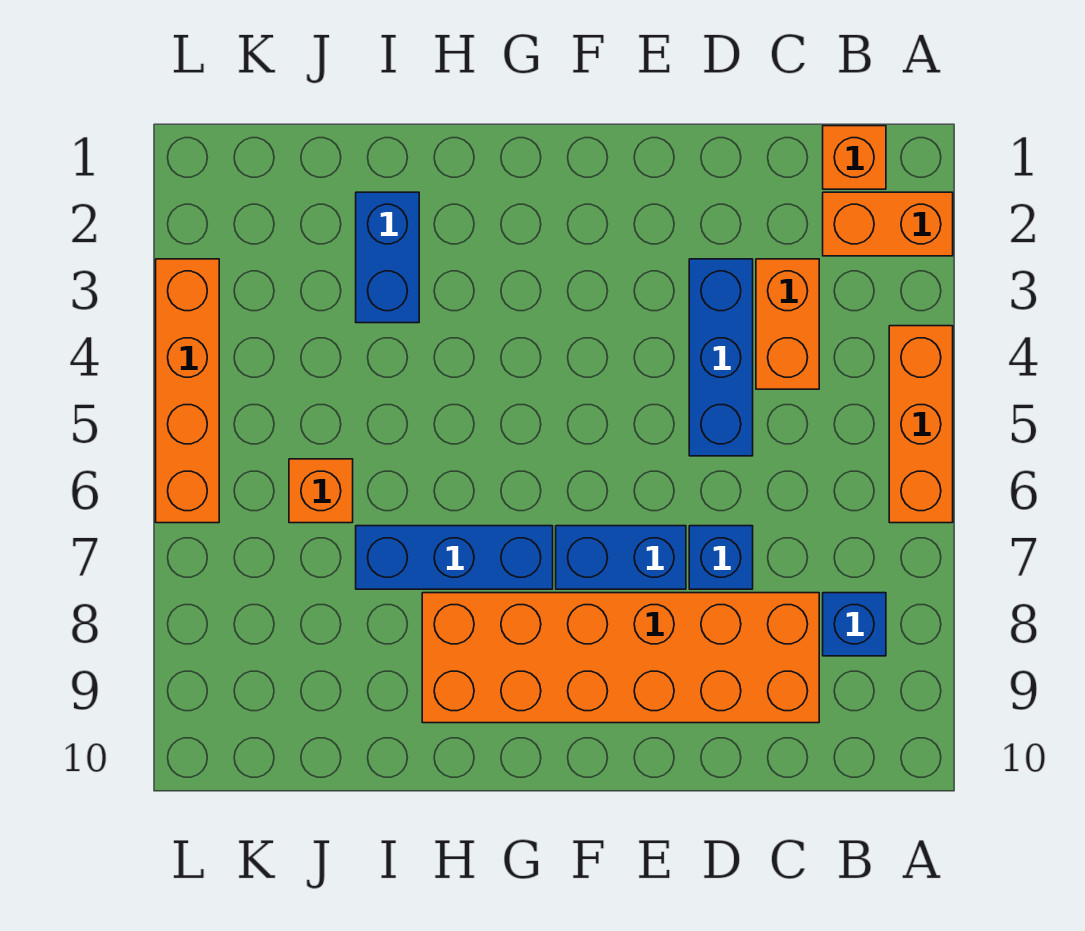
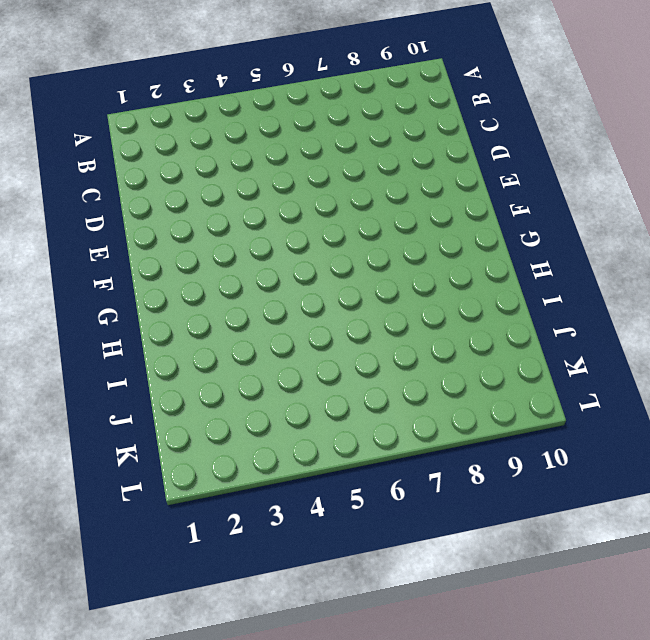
none -> orange 1x2 brick [823,192,953,256]
none -> orange 1x3 brick [889,326,953,523]
none -> orange 1x1 brick [823,126,886,189]

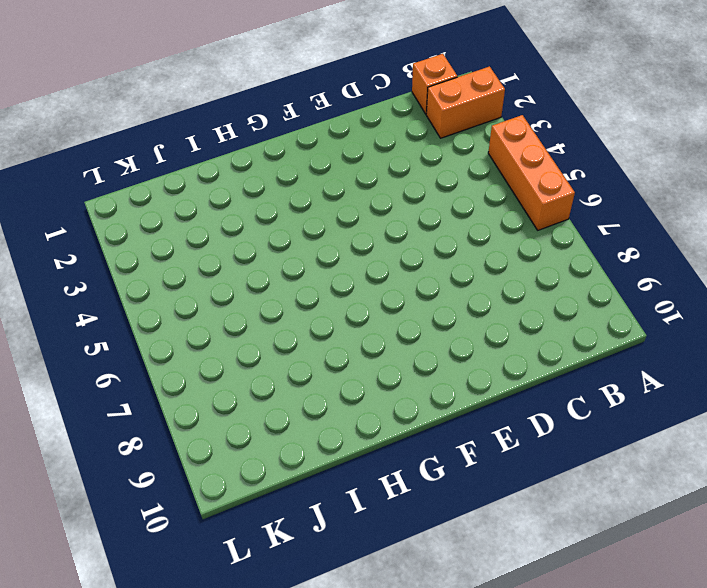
none -> blue 1x1 brick [823,593,886,656]
none -> orange 1x2 brick [756,259,819,389]
none -> orange 2x6 brick [422,593,819,723]

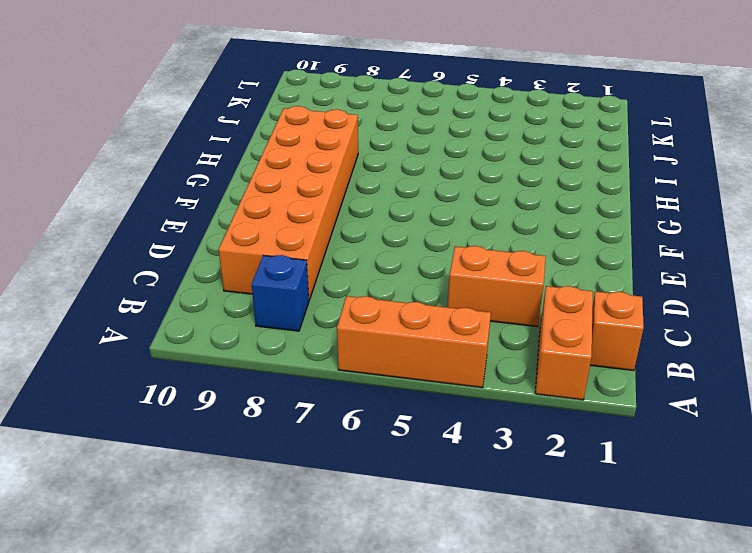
none -> blue 1x3 brick [689,259,753,456]
none -> blue 1x1 brick [689,526,753,589]
none -> blue 1x2 brick [556,526,686,589]

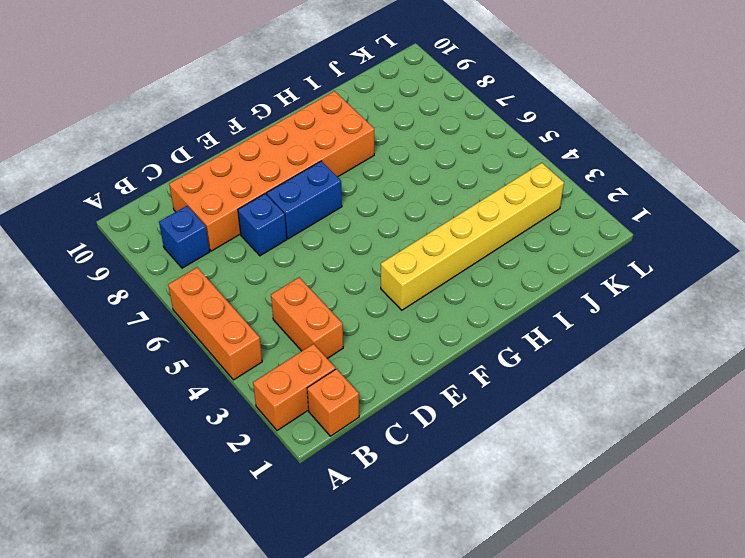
yellow 1x6 brick [381,163,564,310] -> blue 1x2 brick [356,192,419,323]
none -> blue 1x3 brick [689,259,753,456]
none -> blue 1x3 brick [356,526,553,589]
none -> orange 1x1 brick [289,459,353,523]

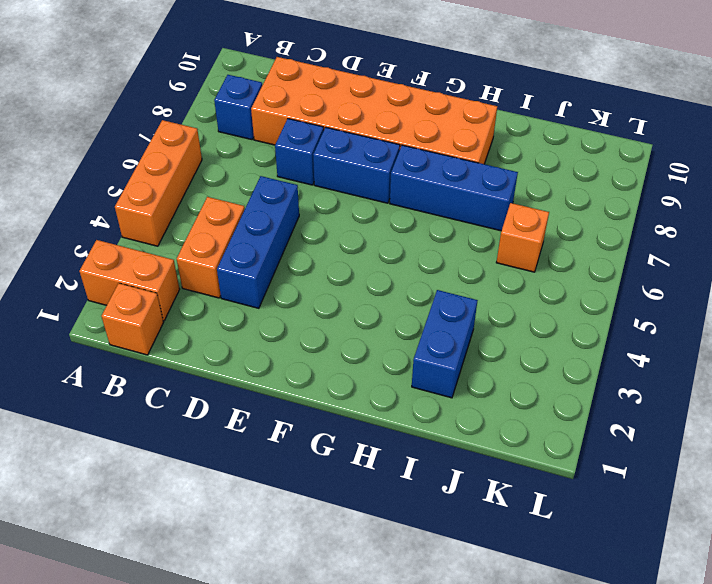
none -> orange 1x4 brick [156,259,219,523]

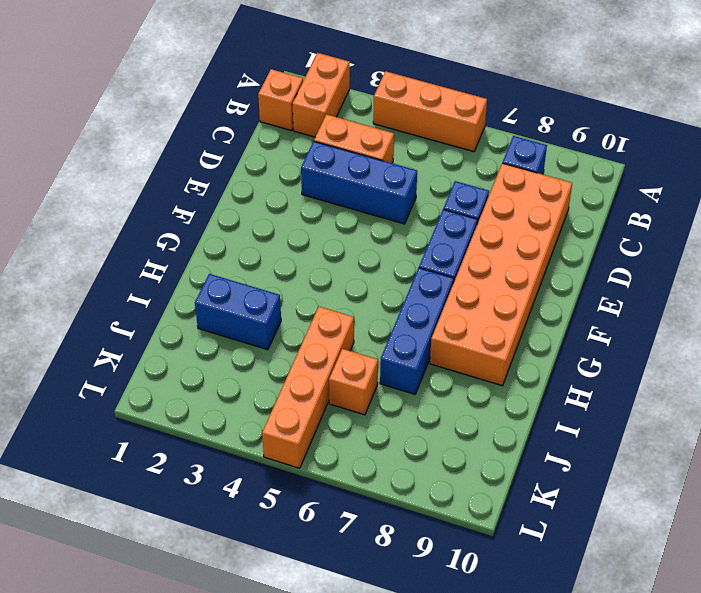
orange 1x4 brick [262,306,354,468] -> orange 1x4 brick turned to [156,259,219,523]

